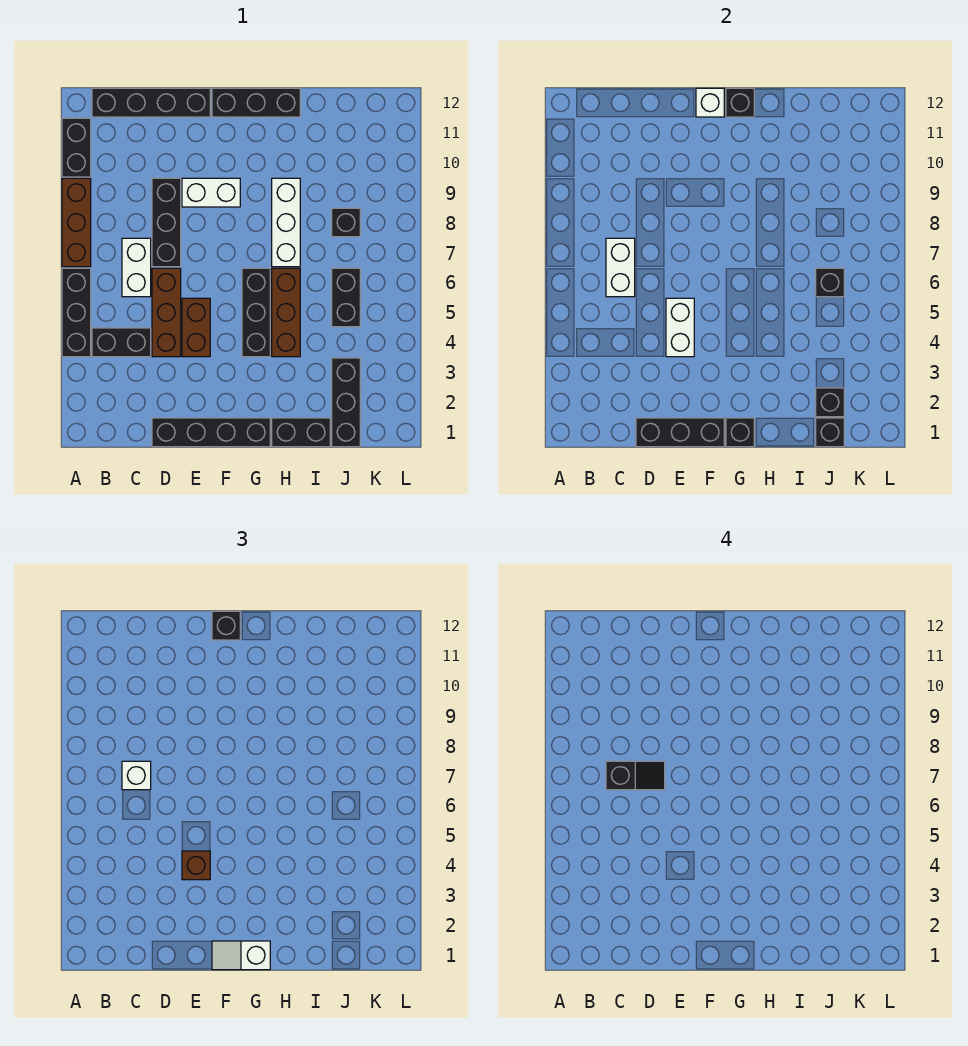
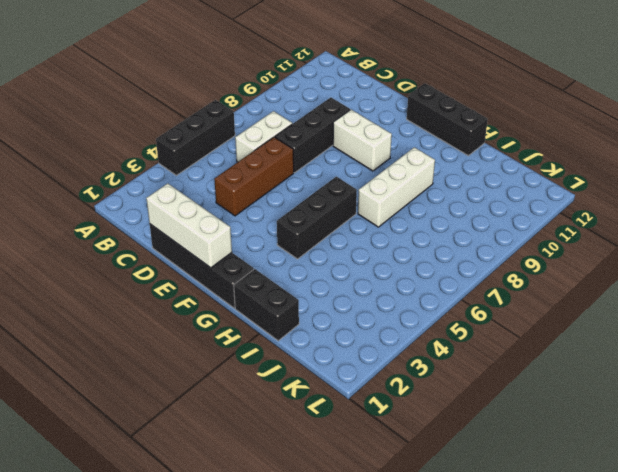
white 1x3 brick [146,183,232,268] -> black 1x3 brick [636,418,724,447]
none -> brown 1x3 brick [62,178,91,267]
none -> black 1x2 brick [62,118,91,177]
none -> black 1x2 brick [92,328,151,357]
none -> black 1x4 brick [92,88,210,117]

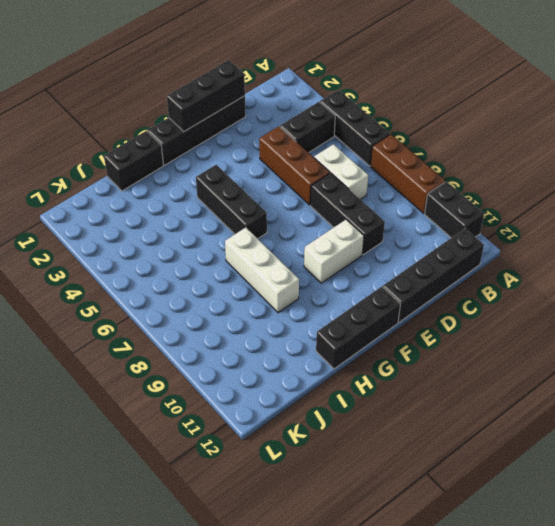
none -> brown 1x2 brick [182,298,210,357]
none -> brown 1x3 brick [272,268,300,357]
none -> black 1x3 brick [332,358,360,447]
none -> black 1x2 brick [332,268,360,327]

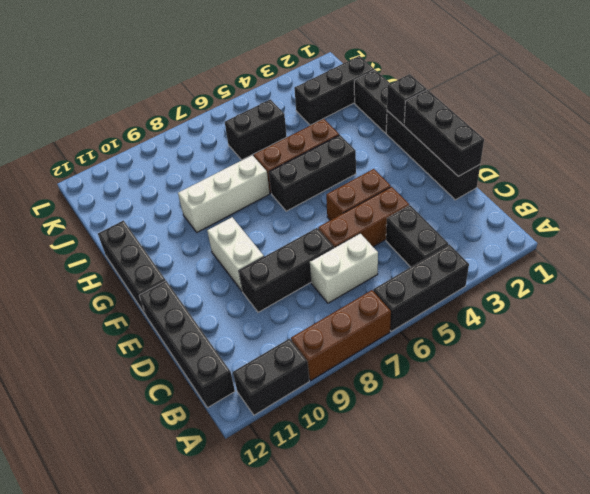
none -> black 1x1 brick [332,208,360,237]
none -> white 1x2 brick [606,238,635,297]
none -> white 1x2 brick [666,298,694,357]
none -> white 1x1 brick [696,88,724,117]

